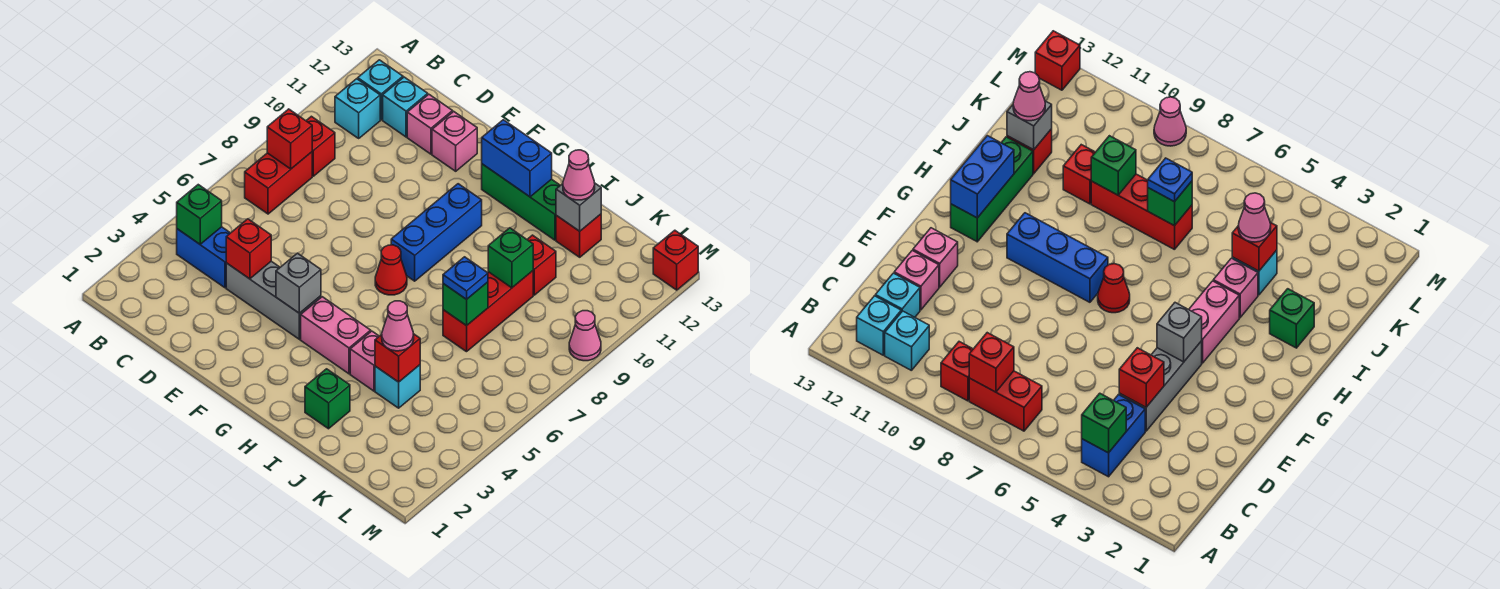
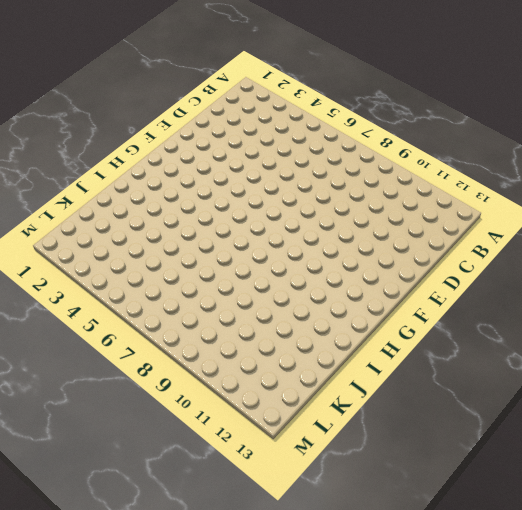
none -> blue 1x2 brick [177,227,230,288]
none -> red 1x2 brick [245,152,312,214]
none -> red 1x1 brick [306,116,335,176]
none -> cyan 1x1 brick [335,79,380,138]

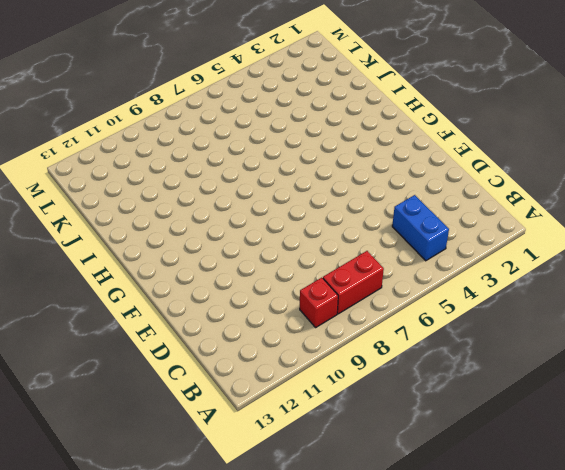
none -> cyan 1x1 brick [335,79,380,138]
none -> cyan 1x1 brick [358,60,403,120]
none -> cyan 1x1 brick [383,77,428,137]
none -> grey 1x3 brick [226,261,321,339]

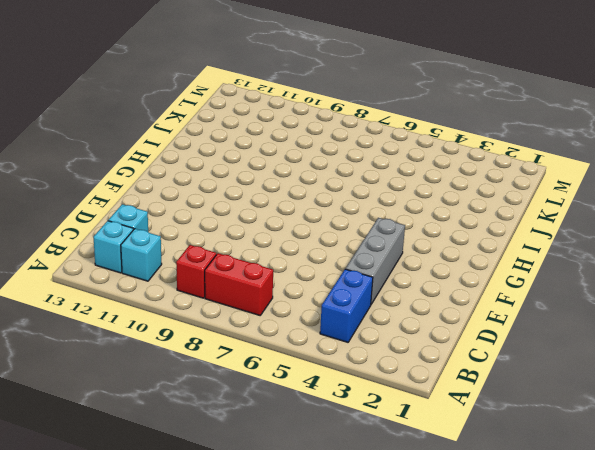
none -> pink 1x1 brick [407,94,453,154]
none -> pink 1x1 brick [432,112,477,171]
none -> pink 1x2 brick [301,297,371,374]
none -> red 1x1 cone [375,245,407,295]

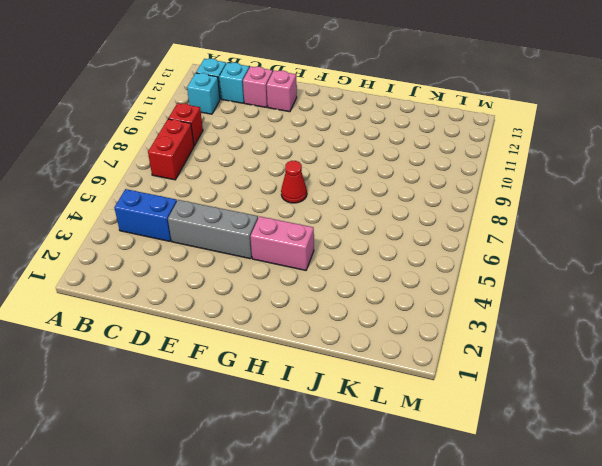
none -> blue 1x3 brick [391,184,482,281]
none -> green 1x3 brick [482,164,560,240]
none -> green 1x1 brick [305,369,350,429]
none -> pink 1x1 brick [350,331,379,391]

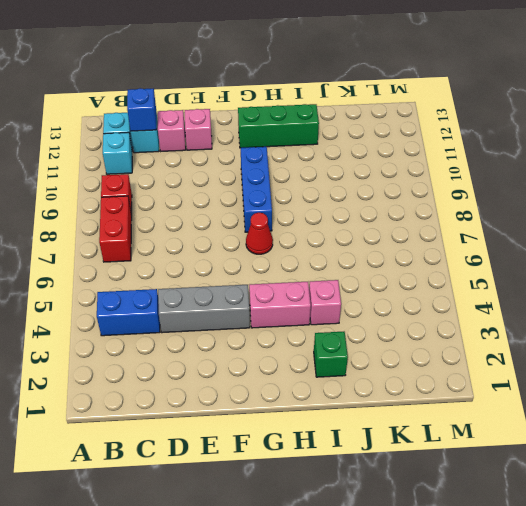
blue 1x1 brick [127,88,156,131] -> none
none -> cyan 1x1 brick [375,365,420,408]
none -> red 1x3 brick [443,271,533,352]
none -> red 1x1 brick [527,235,556,295]
none -> red 1x1 brick [556,214,601,257]

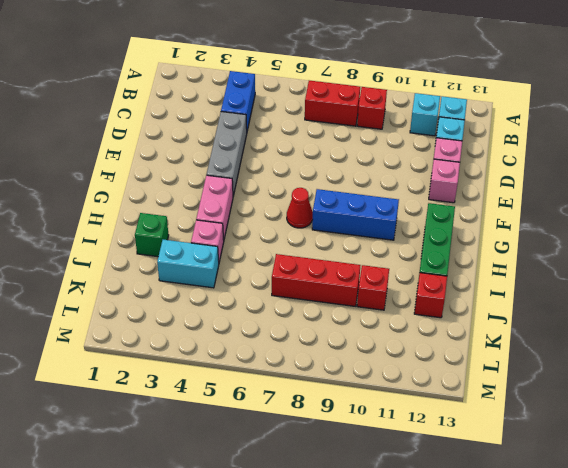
cyan 1x2 brick [157,240,219,288] -> cyan 1x1 brick [375,365,420,408]
none -> pink 1x1 cone [569,311,601,361]
none -> red 1x1 brick [653,230,698,290]
none -> green 1x1 brick [177,185,222,244]
none -> red 1x1 brick [267,109,312,169]

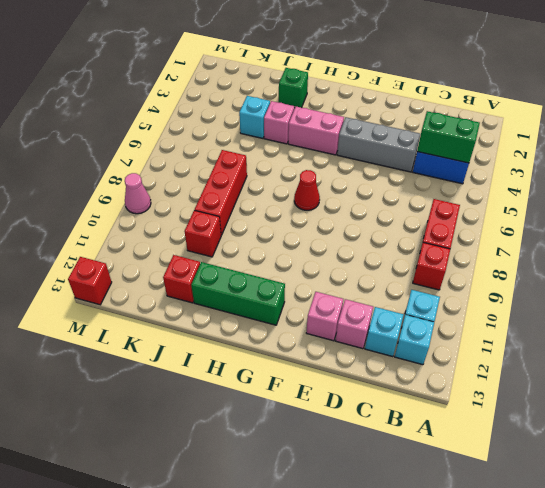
green 1x2 brick [417,111,480,163] -> green 1x1 brick [177,185,222,244]
none -> blue 1x3 brick [391,184,482,281]
none -> red 1x1 brick [267,109,312,169]
none -> red 1x1 brick [226,219,271,279]
none -> grey 1x1 brick [276,253,321,313]

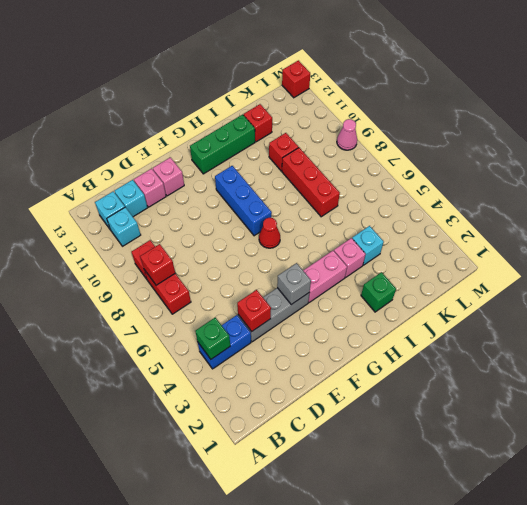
none -> blue 1x2 brick [482,120,552,197]
none -> red 1x1 brick [375,334,420,382]
none -> green 1x1 brick [443,282,488,326]
none -> green 1x1 brick [488,228,533,288]

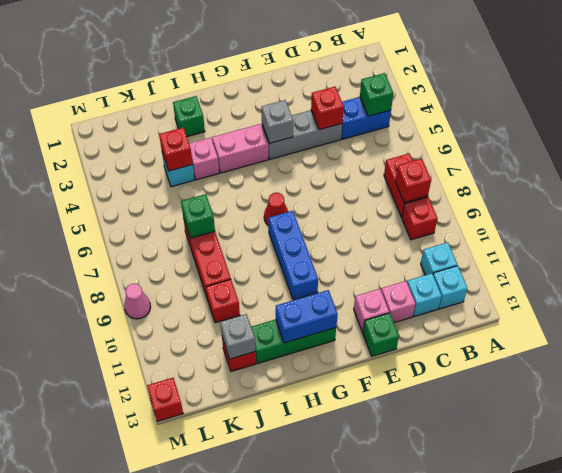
green 1x1 brick [363,313,399,356] -> green 1x1 brick moved to [488,228,533,288]
none -> pink 1x1 cone [382,301,414,351]
none -> blue 1x1 plate [443,257,488,299]
none -> pink 1x1 cone [563,150,595,200]

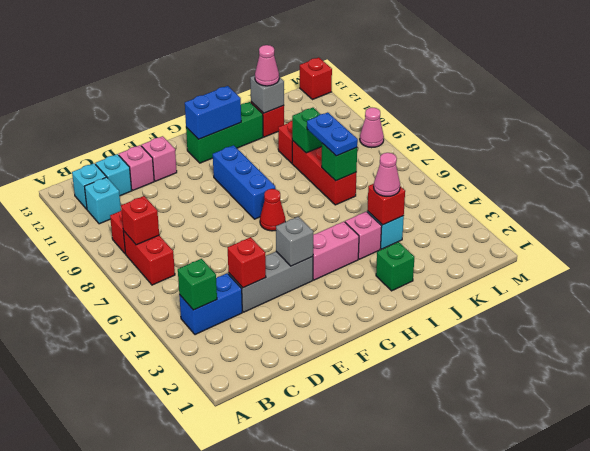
blue 1x2 plate [307,112,358,156] -> blue 1x1 plate [443,257,488,299]

